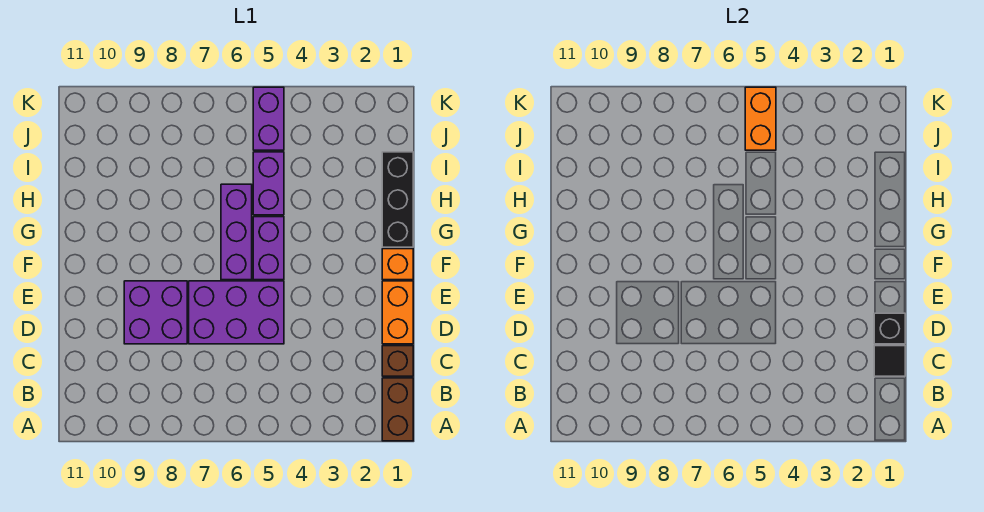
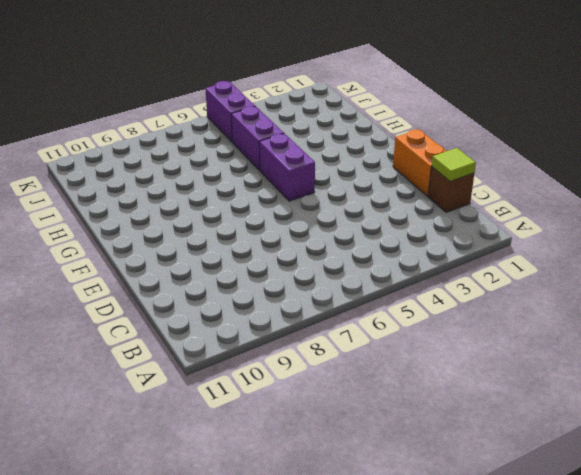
lime 1x1 tile [432,148,476,182] -> black 1x1 tile [874,346,905,376]
none -> brown 1x2 brick [382,378,413,441]
none -> purple 2x3 brick [189,281,284,344]
none -> purple 2x2 brick [124,281,187,344]

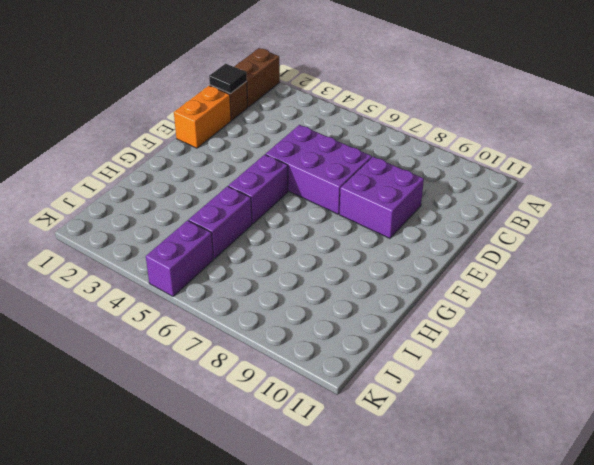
none -> orange 1x1 brick [382,249,413,280]
none -> purple 1x3 brick [221,184,252,280]
none -> black 1x3 brick [382,152,413,247]

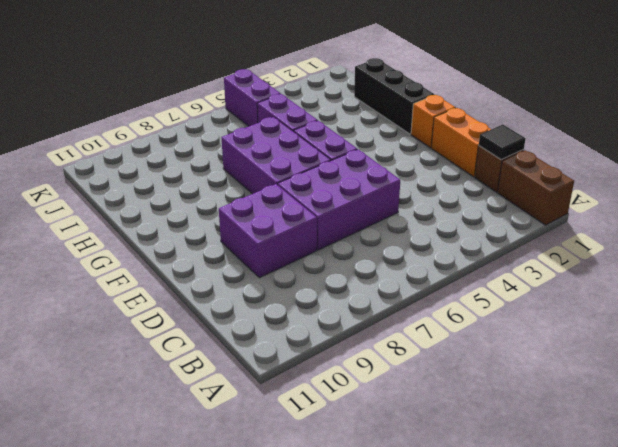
purple 2x3 brick [221,117,331,194] -> purple 1x3 brick [221,184,252,280]
none -> black 1x1 brick [874,313,905,344]
none -> orange 1x2 brick [745,87,776,150]

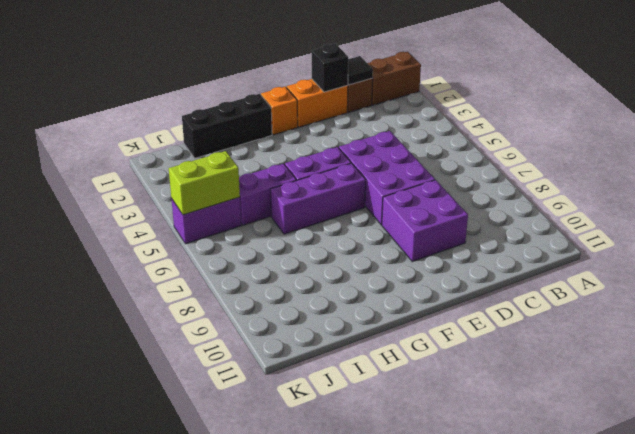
lime 1x2 brick [169,151,240,215] -> orange 1x2 brick [745,87,776,150]

